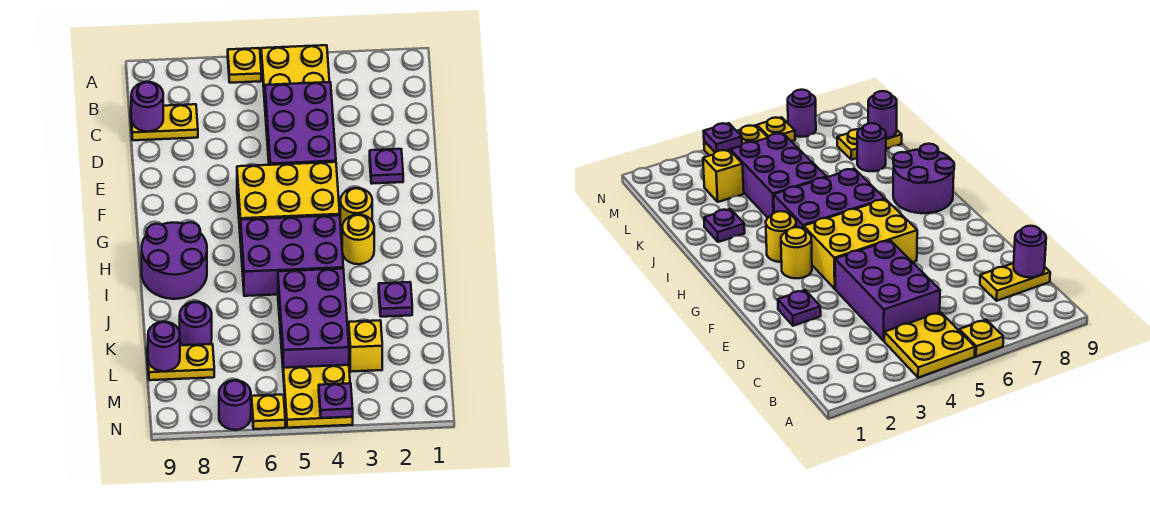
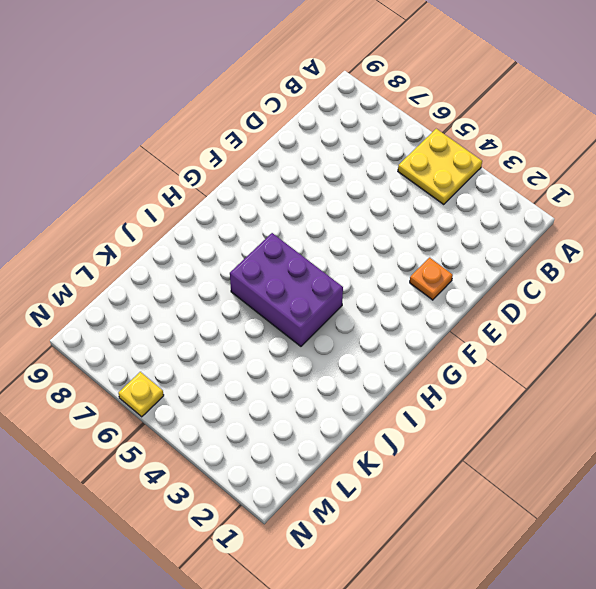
orange 1x1 plate [410,258,453,300] -> purple 1x1 plate [370,149,403,184]
none -> yellow 1x1 plate [228,48,261,83]
none -> purple 2x3 brick [265,82,336,165]
none -> yellow 1x2 plate [131,104,198,140]

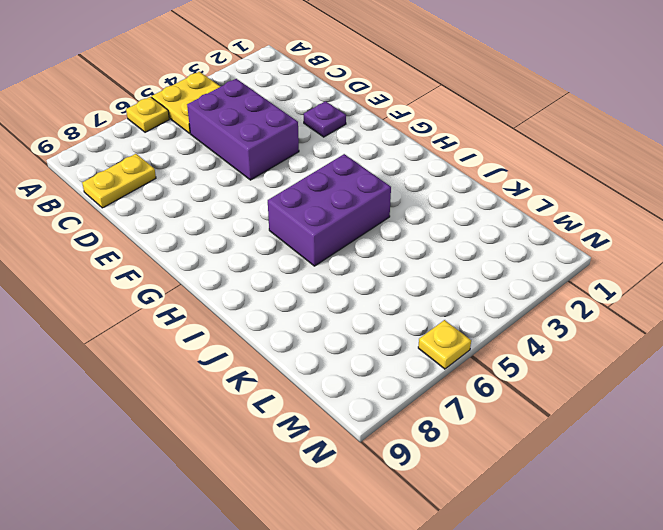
none -> yellow 2x3 brick [237,162,340,242]
none -> yellow 1x1 round brick [340,188,372,230]
none -> yellow 1x1 round brick [342,215,374,264]

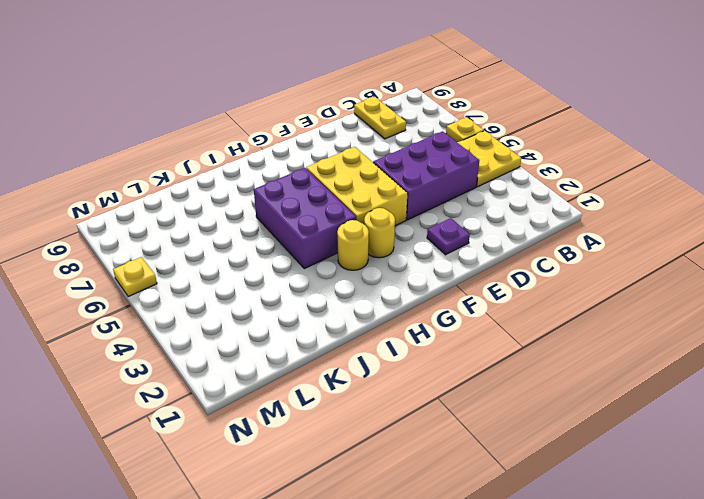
none -> purple 2x2 round brick [142,222,207,299]
none -> purple 1x1 plate [379,282,412,317]
none -> purple 2x3 brick [278,269,349,368]

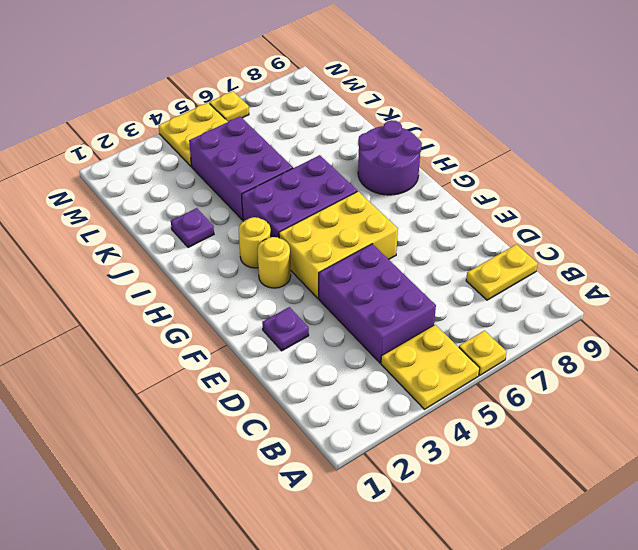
none -> purple 1x1 round brick [180,302,212,345]
none -> yellow 1x1 brick [349,320,382,372]
none -> yellow 1x2 plate [147,344,214,380]

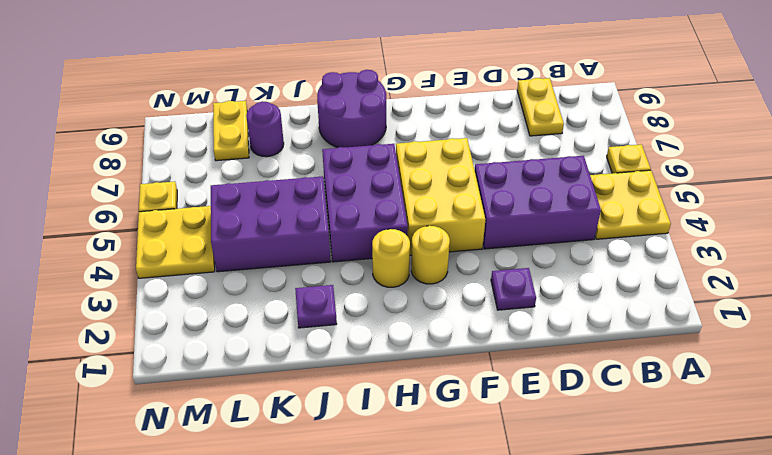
none -> yellow 1x1 brick [349,320,382,372]
none -> purple 1x1 round brick [219,380,251,430]
none -> purple 1x1 round brick [131,82,163,132]

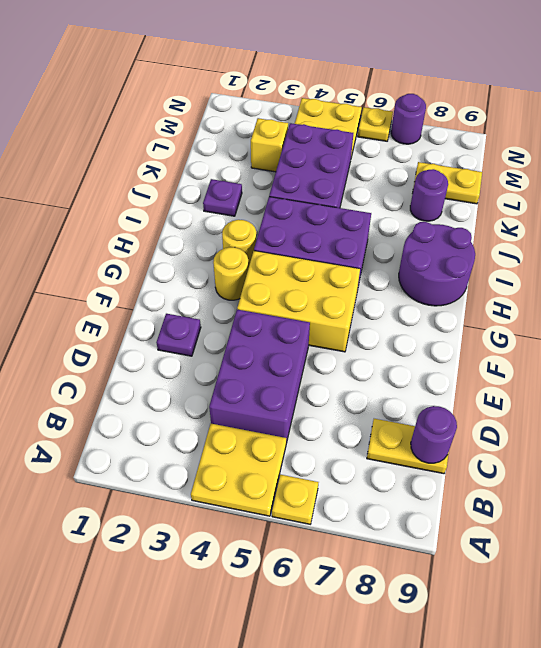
none -> purple 1x1 round brick [148,322,180,371]
none -> purple 1x1 plate [319,383,353,418]

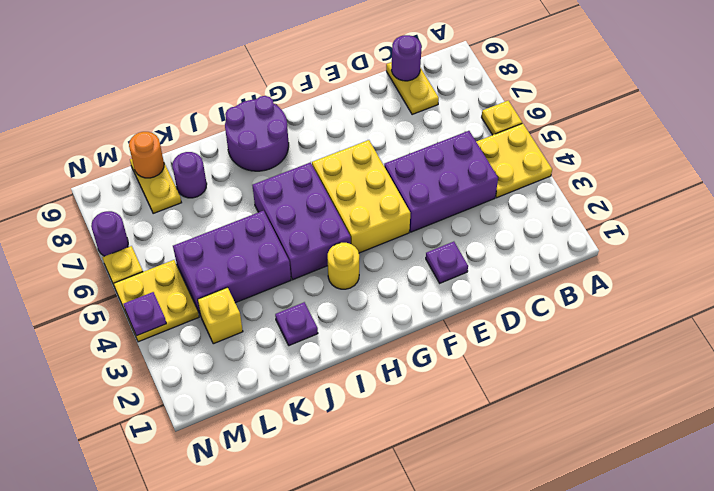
orange 1x1 round brick [129,132,164,178] -> purple 1x1 round brick [148,322,180,371]
none -> yellow 1x1 round brick [340,188,372,230]

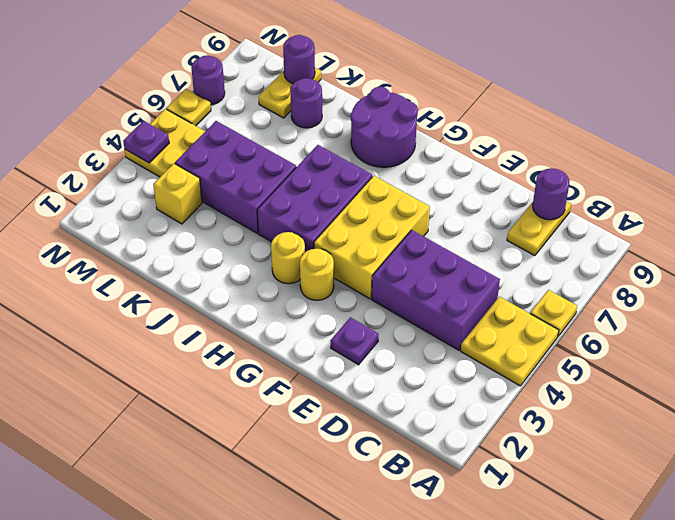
none -> purple 1x1 plate [379,282,412,317]

